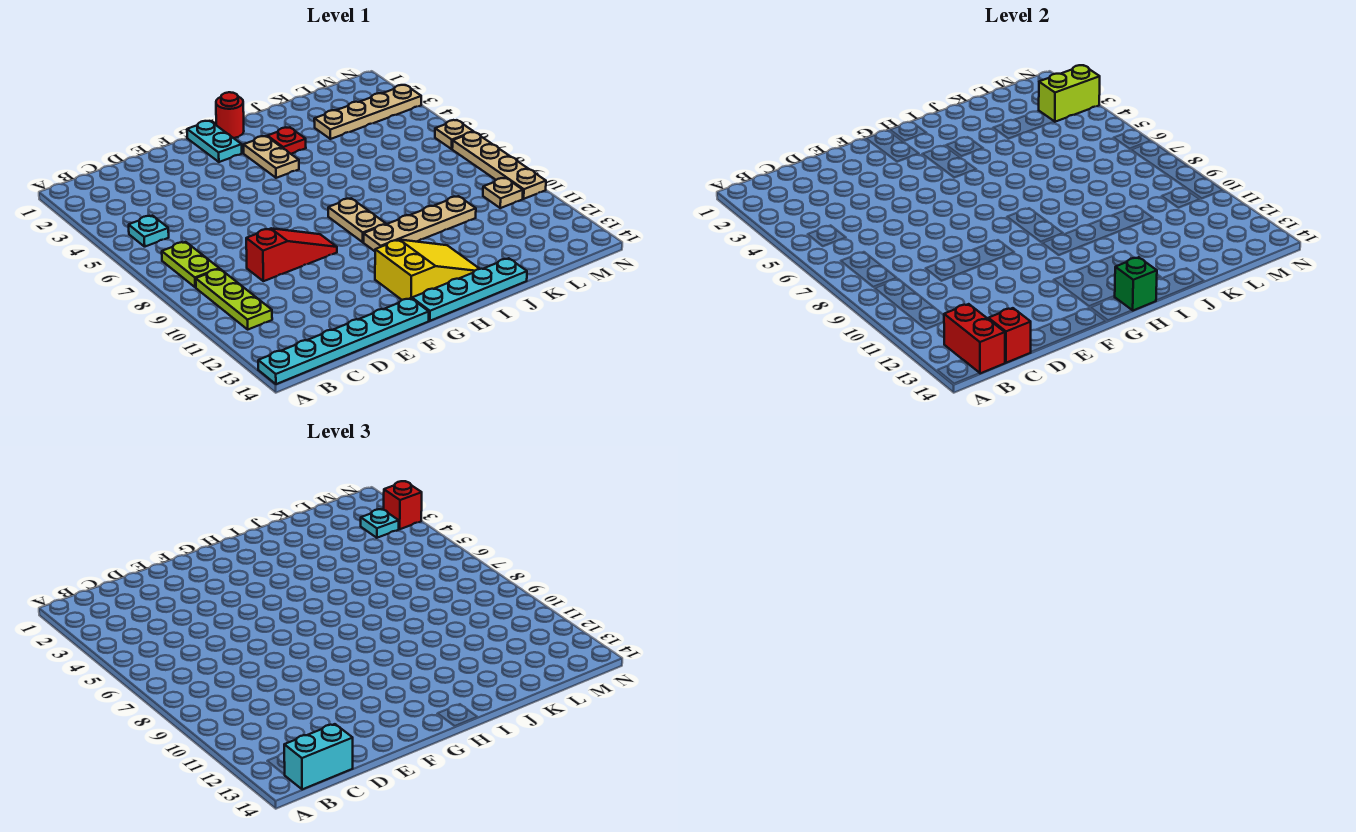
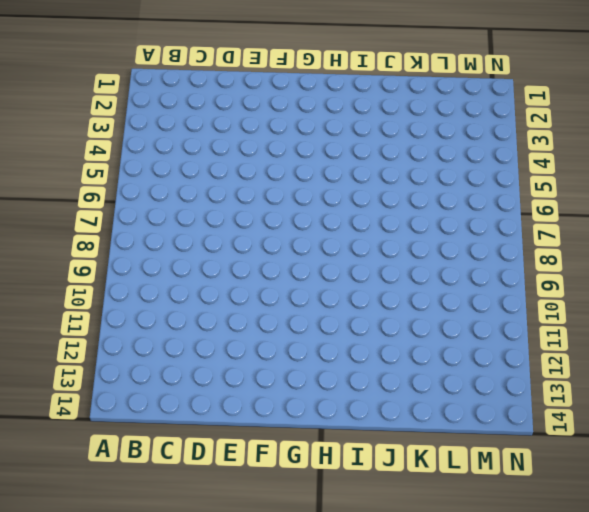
none -> cyan 1x6 plate [258,298,429,384]
none -> cyan 1x1 plate [129,216,169,247]
none -> lime 1x2 plate [162,242,219,287]

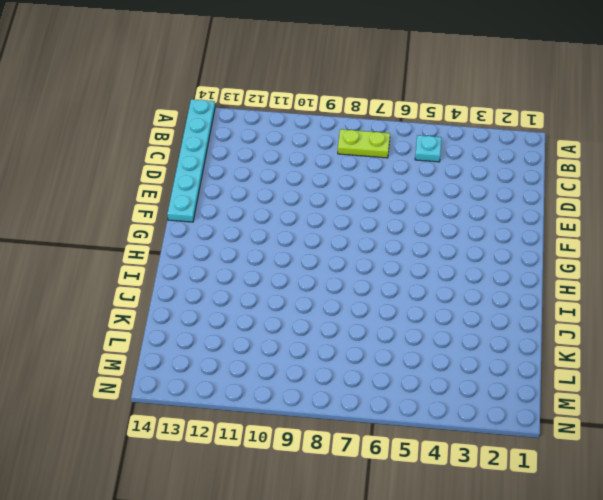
none -> lime 1x3 plate [196,269,272,329]
none -> red 1x3 slope [246,228,337,281]
none -> cyan 1x2 plate [187,121,242,162]

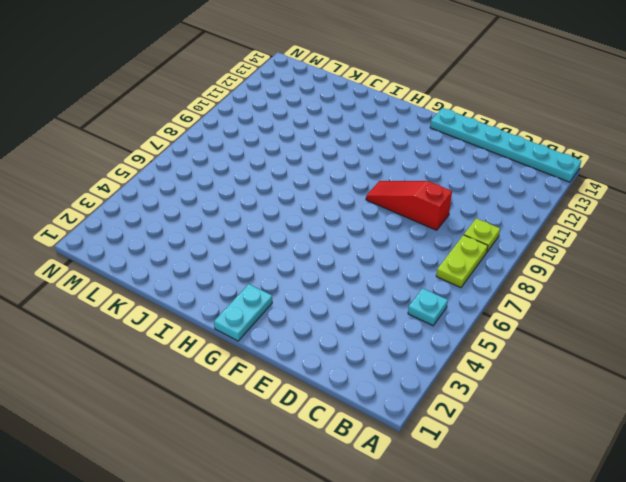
lime 1x1 plate [464,218,500,252] -> lime 1x3 plate [196,269,272,329]
none -> yellow 2x3 slope [375,240,479,300]
none -> cyan 1x4 plate [412,258,527,321]
none -> red 1x1 round brick [216,92,244,138]

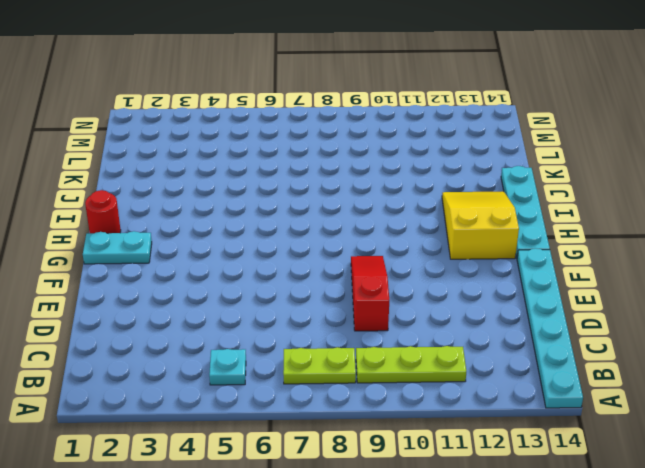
none -> tan 1x2 plate [244,136,299,178]
none -> tan 1x2 plate [328,198,386,242]
none -> tan 1x4 plate [364,196,476,251]

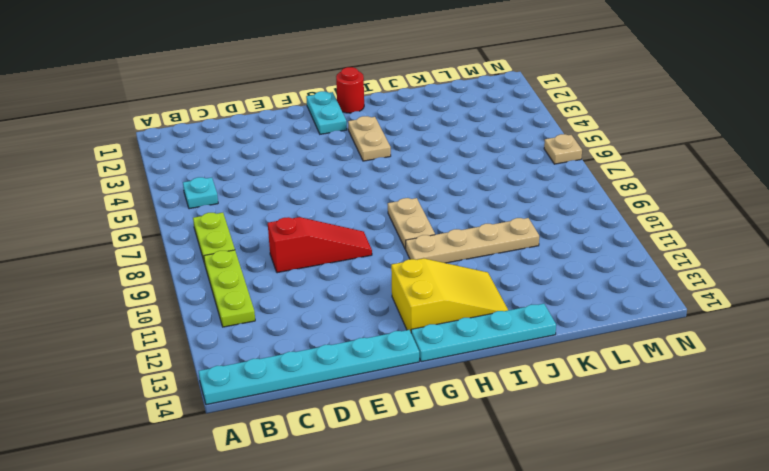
none -> red 1x1 plate [267,128,306,154]
none -> tan 1x4 plate [314,85,421,139]
none -> tan 1x1 plate [483,178,523,208]

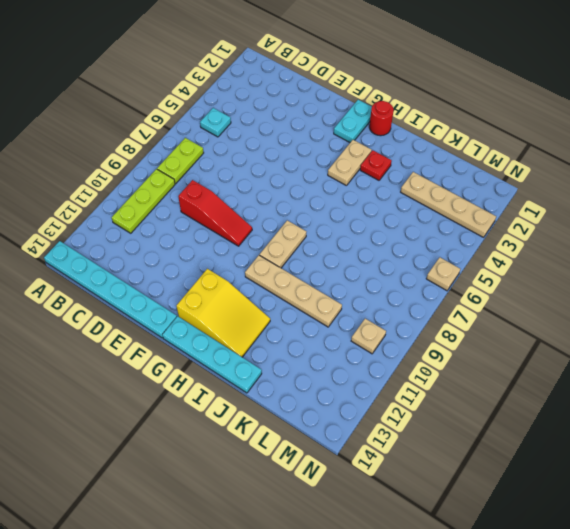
none -> tan 1x4 plate [452,132,546,199]
none -> red 1x2 brick [944,304,1005,373]
none -> red 1x1 brick [988,308,1031,363]

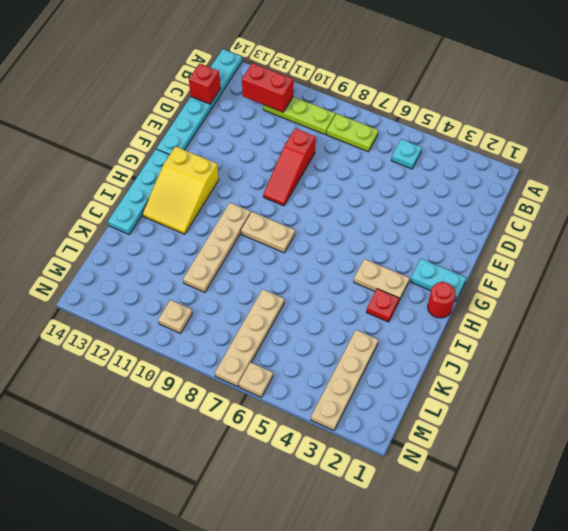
red 1x2 brick [242,63,293,112] -> red 1x2 brick moved to [944,304,1005,373]
tan 1x4 plate [215,289,284,386] -> tan 1x4 plate turned to [452,132,546,199]
none -> green 1x1 brick [1115,257,1157,310]
none -> lime 1x2 brick [1039,65,1100,122]
none -> cyan 1x2 brick [284,724,353,789]

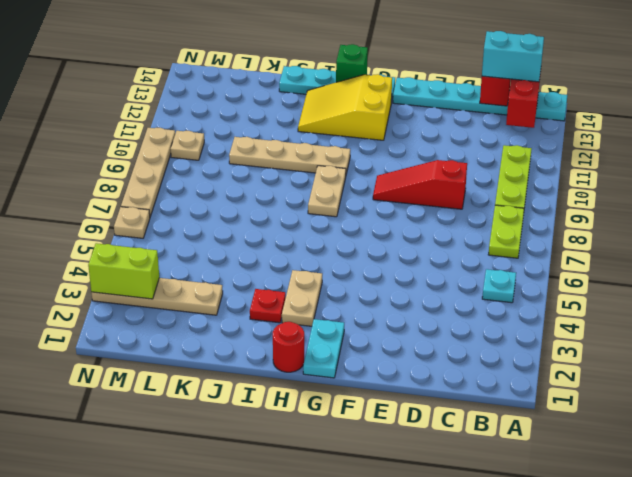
none -> cyan 1x1 plate [361,509,399,538]
none -> red 1x1 brick [384,481,422,529]

